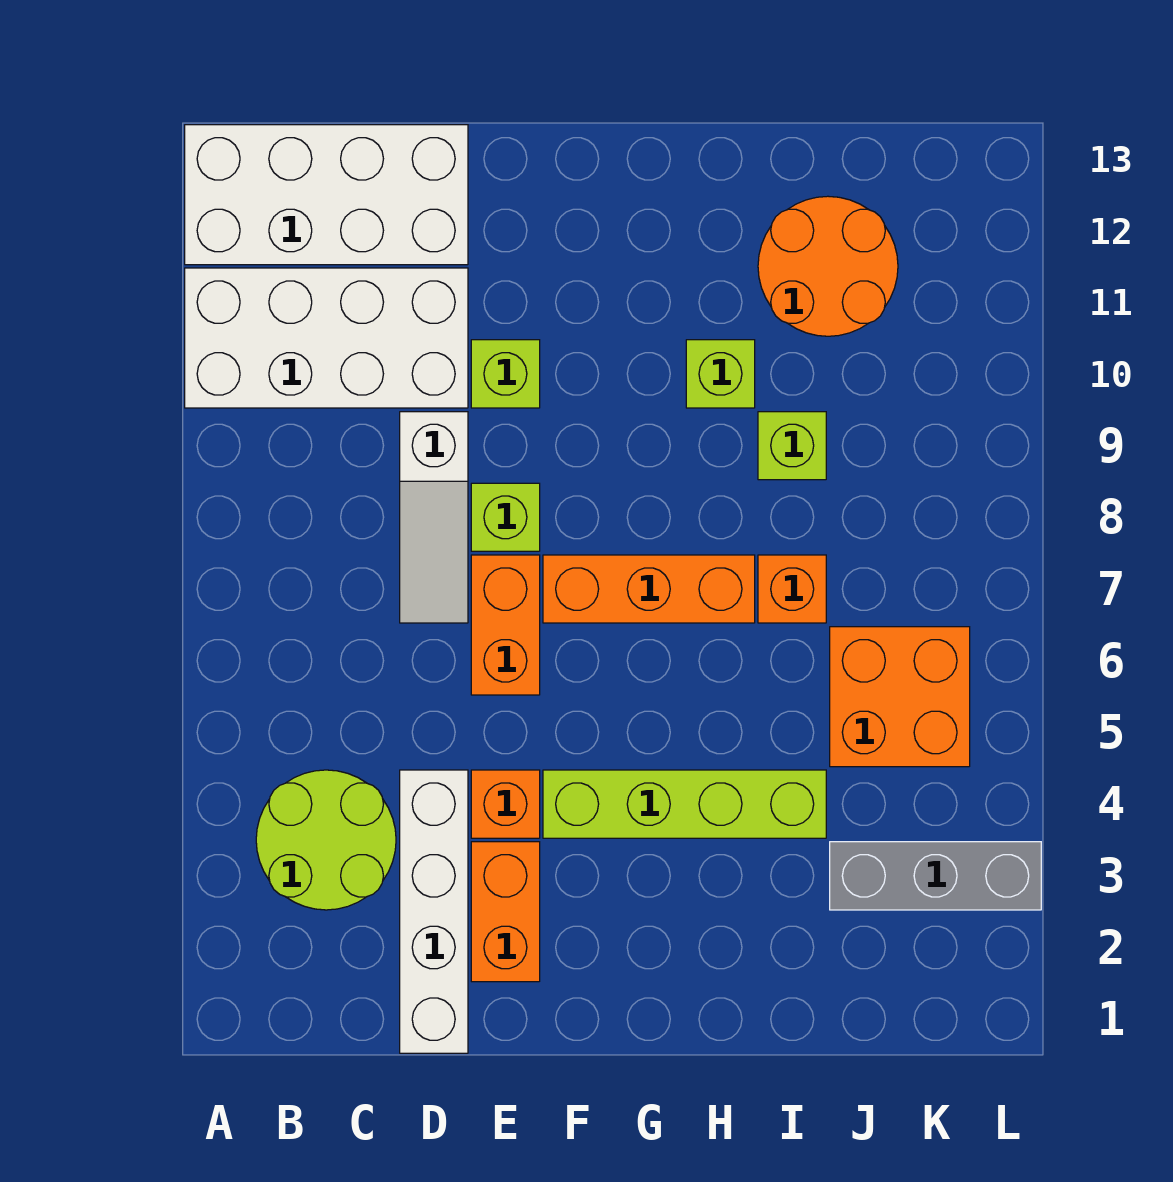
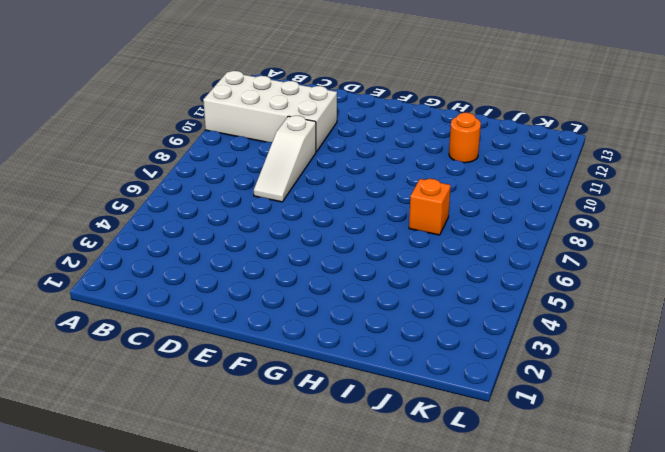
orange 1x1 round brick [449,113,481,163] -> orange 2x2 round brick [758,196,898,336]
none -> white 2x4 brick [185,125,468,265]
none -> lime 2x2 round brick [256,770,396,910]
none -> white 1x4 brick [400,770,468,1053]

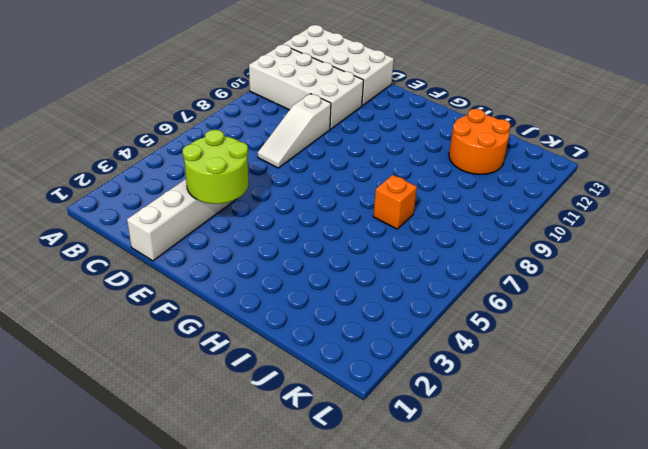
lime 2x2 round brick [183,130,248,204] -> lime 2x2 round brick moved to [256,770,396,910]
none -> orange 1x2 brick [471,842,540,982]
none -> orange 1x1 brick [471,770,540,838]
none -> orange 1x2 brick [471,555,540,695]

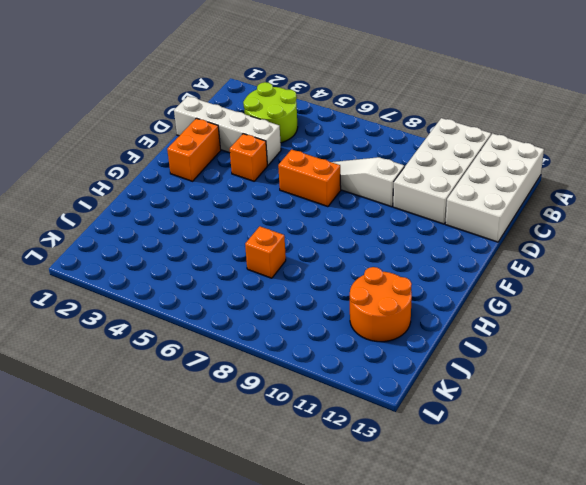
orange 1x2 brick [167,118,221,181] -> orange 1x2 brick turned to [471,842,540,982]
none -> lime 1x1 brick [471,483,540,551]
none -> lime 1x1 brick [471,340,540,408]
none -> lime 1x4 brick [543,770,826,838]

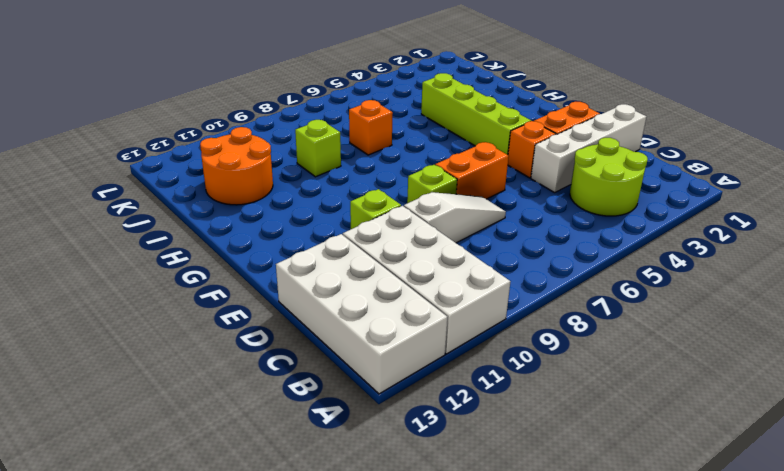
none -> orange 1x3 brick [543,555,755,623]
none -> lime 1x1 brick [686,340,755,408]
none -> grey 1x3 brick [830,842,1041,910]

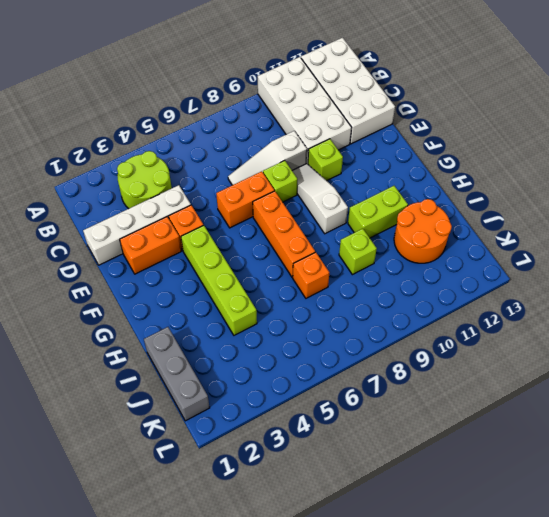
white 1x3 slope [292,163,348,234] -> none
lime 1x2 brick [348,186,408,238] -> lime 1x1 brick [686,340,755,408]
grey 1x3 brick [144,327,210,421] -> grey 1x3 brick moved to [830,842,1041,910]
none -> orange 2x2 brick [830,627,970,767]

